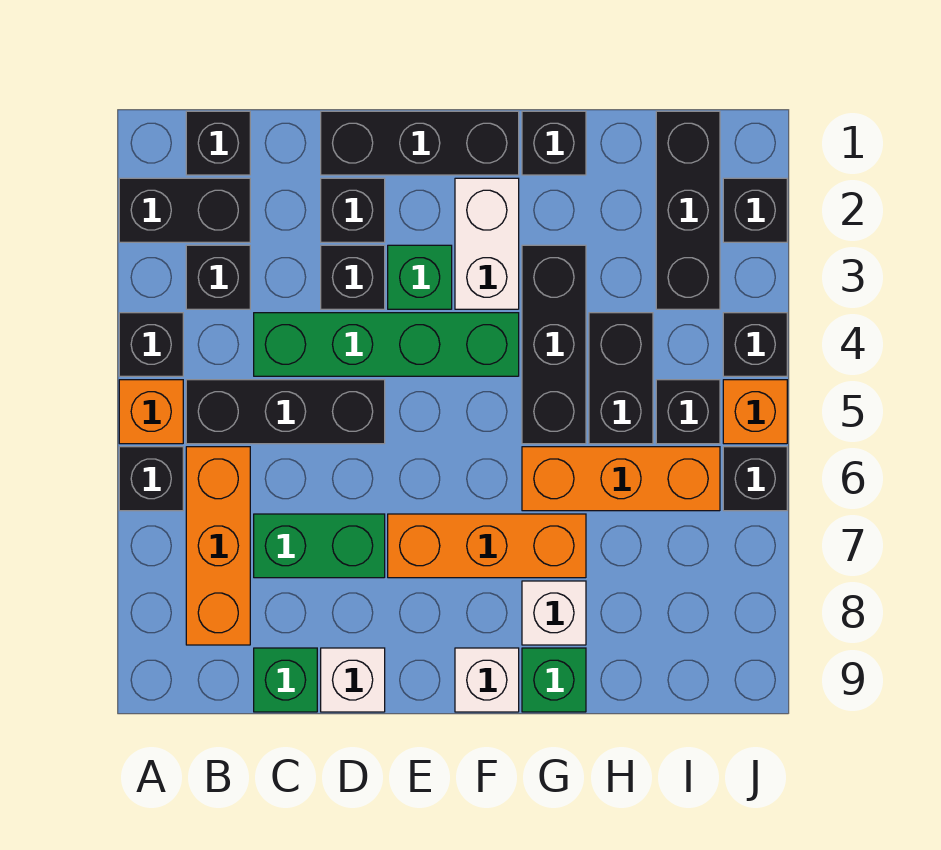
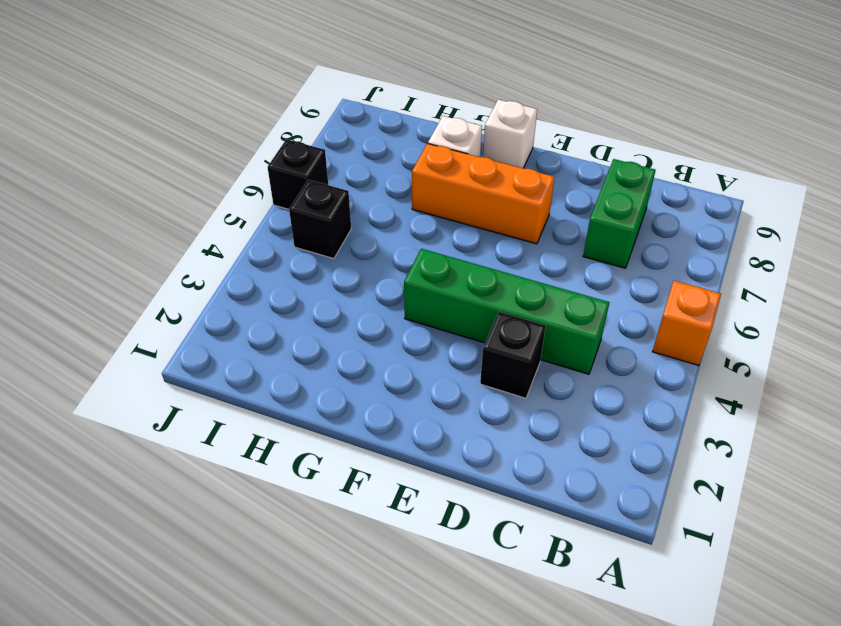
green 1x2 brick [583,159,656,268] -> green 1x2 brick turned to [254,514,385,578]
none -> black 1x2 brick [119,178,250,242]
none -> black 1x1 brick [119,313,183,376]
none -> black 1x1 brick [119,447,183,511]
none -> black 1x1 brick [186,111,250,175]

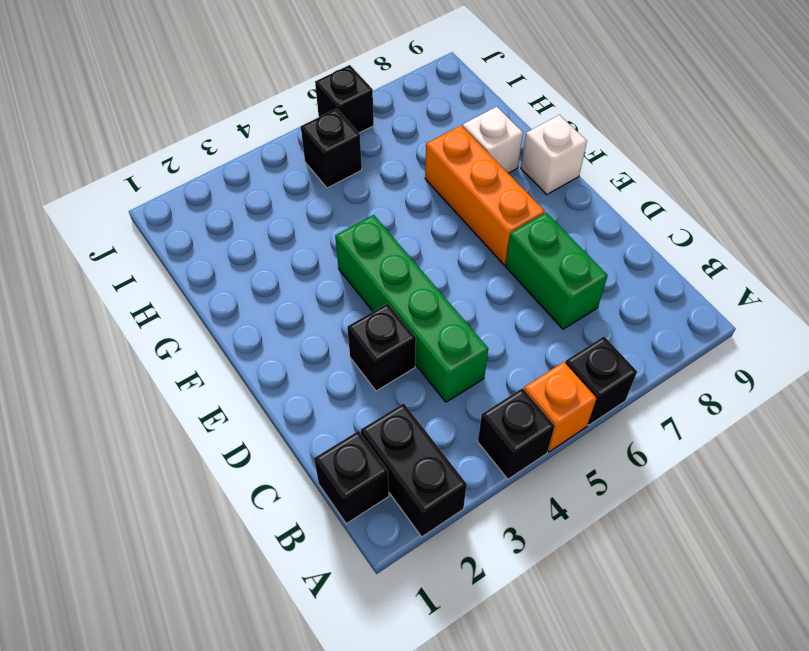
none -> black 1x1 brick [186,245,250,309]
none -> black 1x3 brick [186,380,385,444]
none -> orange 1x3 brick [186,447,250,645]
none -> green 1x1 brick [254,648,317,712]

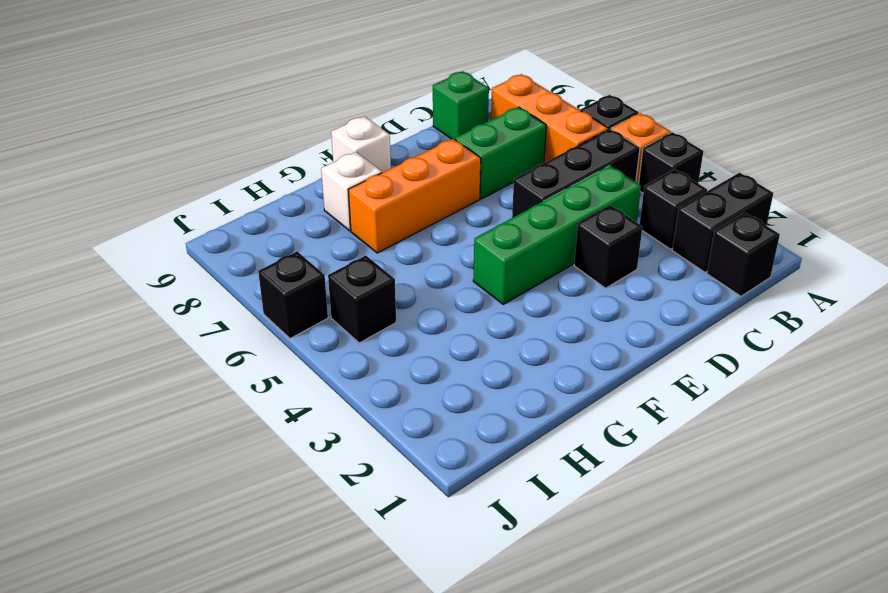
none -> black 1x3 brick [321,111,519,175]
none -> black 1x1 brick [321,178,385,242]
none -> white 1x1 brick [321,648,385,712]
none -> green 1x1 brick [388,245,452,309]

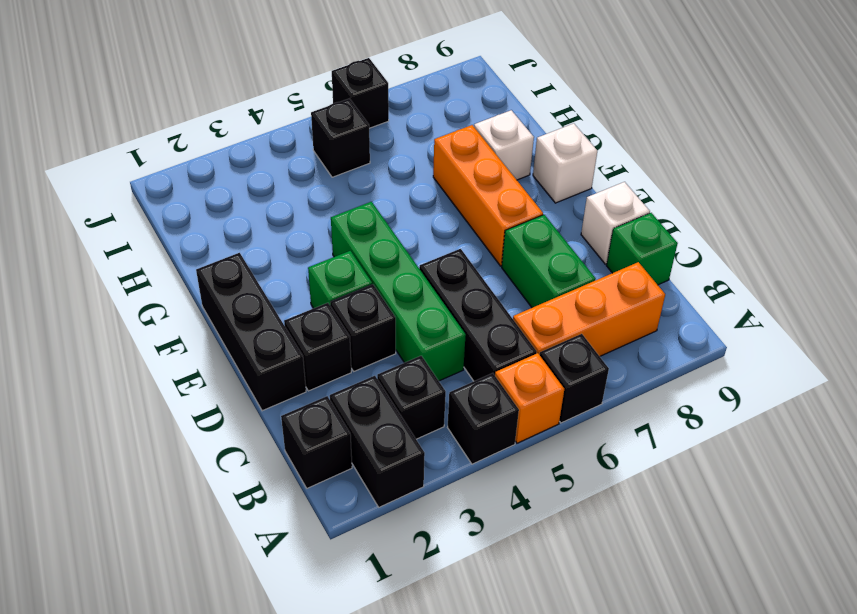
none -> white 1x2 brick [455,178,519,309]
none -> black 1x1 brick [522,111,586,175]
none -> black 1x3 brick [522,245,586,444]
none -> orange 1x3 brick [522,447,720,511]

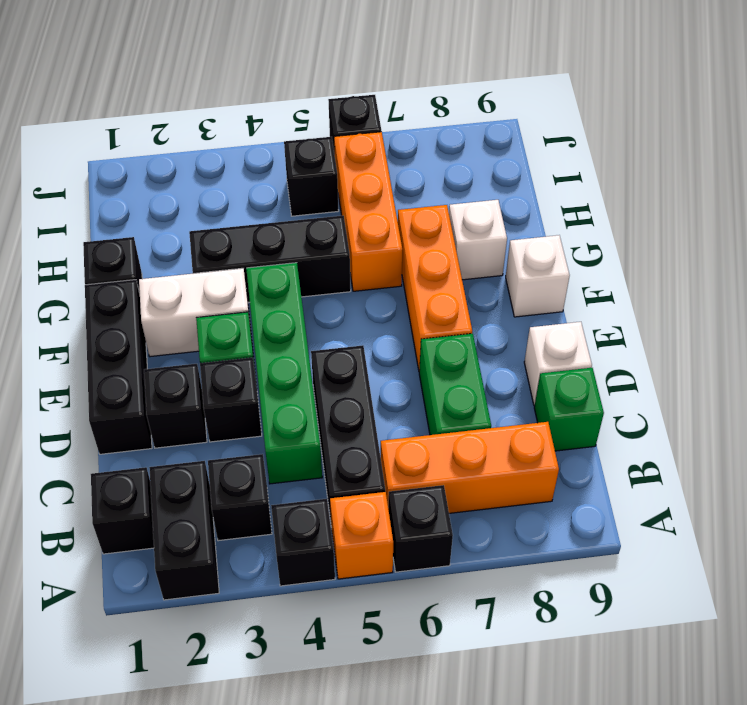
none -> green 1x1 brick [522,648,586,712]
none -> black 1x2 brick [589,313,653,444]
none -> black 1x3 brick [656,111,720,309]
none -> black 1x1 brick [723,178,787,242]

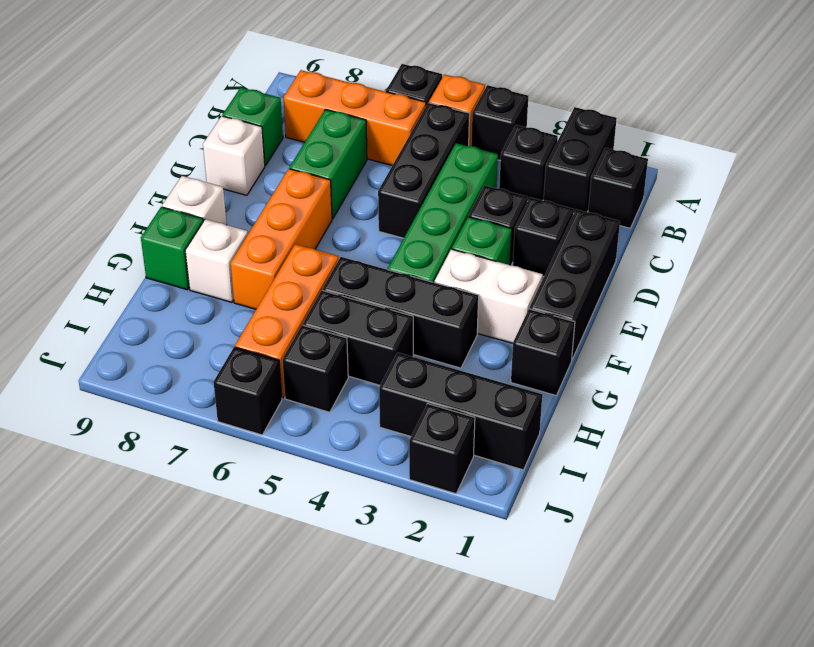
none -> black 1x1 brick [723,313,787,376]
none -> orange 1x1 brick [723,380,787,444]

